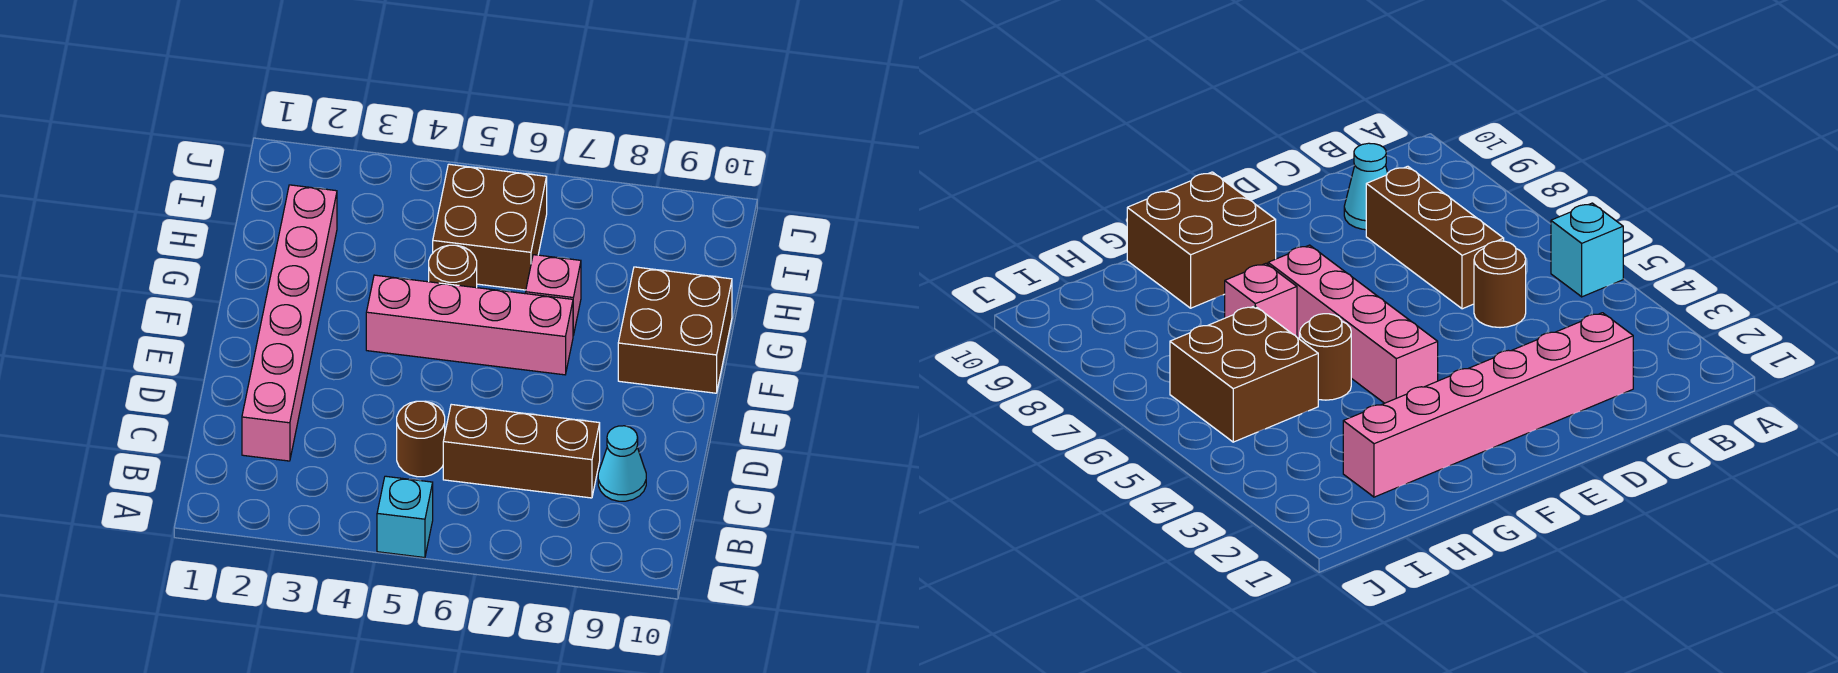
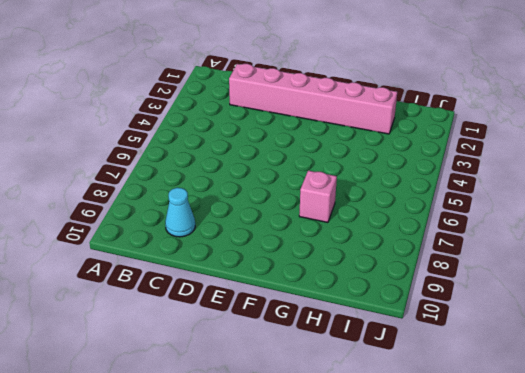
none -> cyan 1x1 brick [377,476,433,558]
none -> brown 1x1 round brick [397,401,445,477]

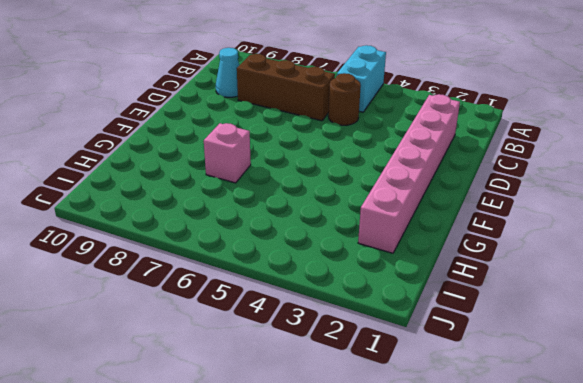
cyan 1x2 brick [337,45,386,112] -> cyan 1x1 brick [377,476,433,558]
none -> pink 1x4 brick [366,275,573,375]
none -> brown 2x2 brick [618,267,732,393]

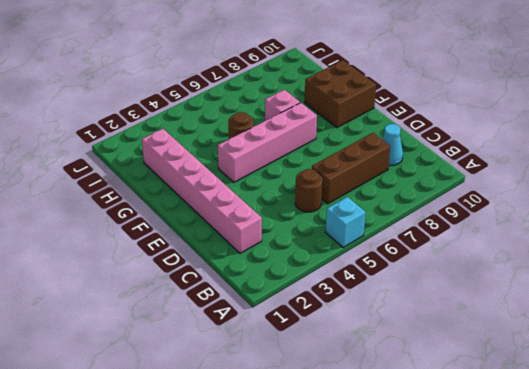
none -> brown 2x2 brick [433,164,547,290]

